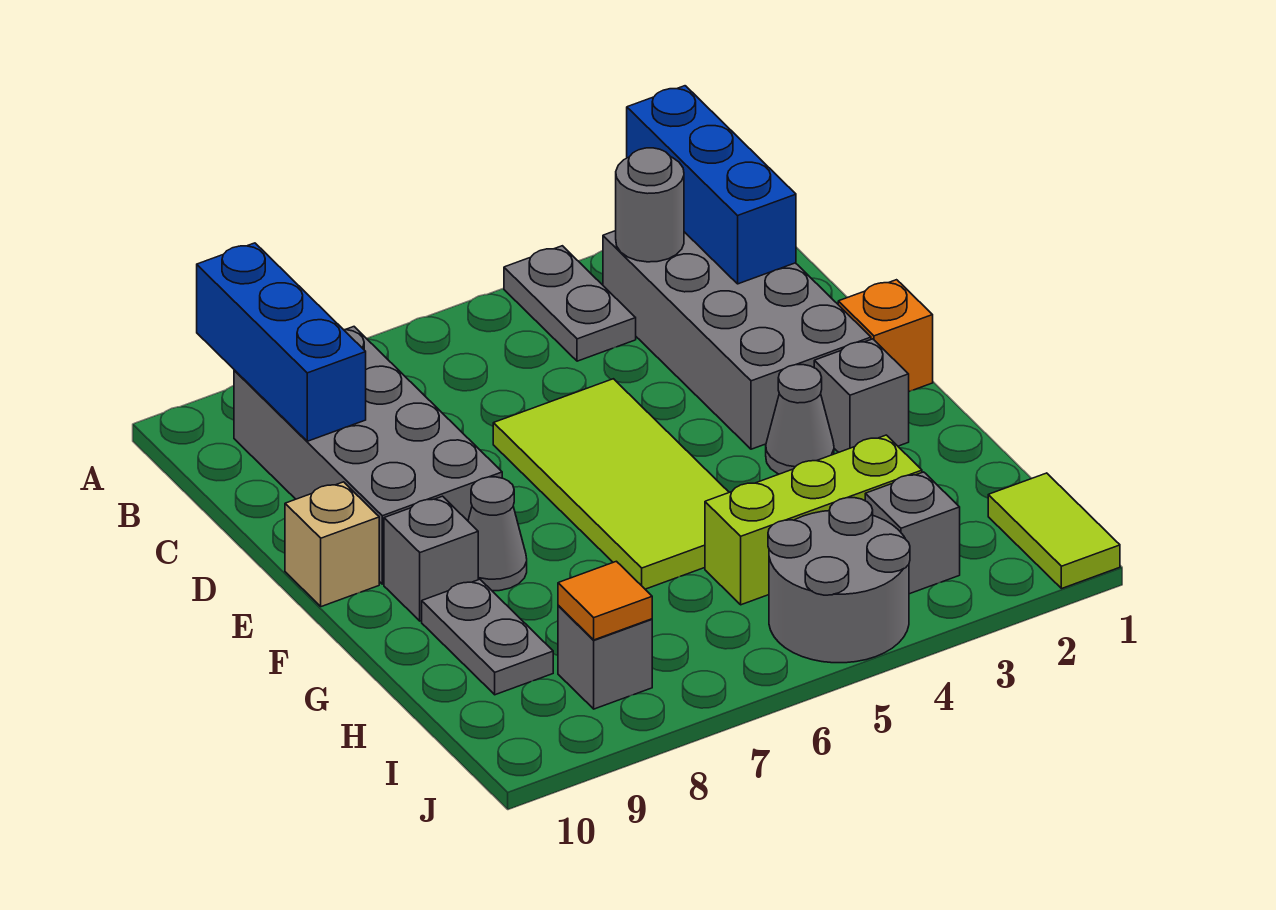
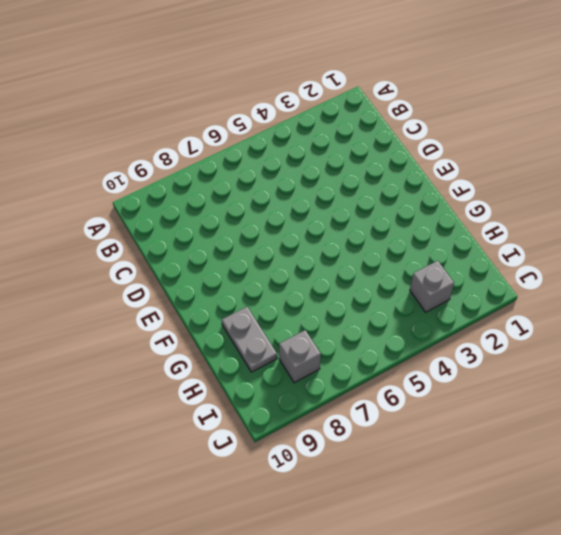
none -> grey 1x2 plate [504,246,636,361]
none -> grey 2x4 brick [603,231,871,449]
none -> grey 2x4 brick [234,327,502,584]

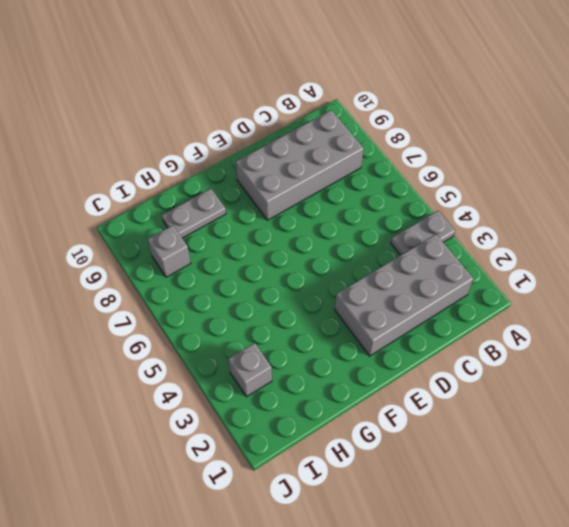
none -> lime 2x4 tile [493,379,729,589]
none -> orange 1x1 brick [838,280,933,391]
none -> tan 1x1 brick [285,482,379,607]

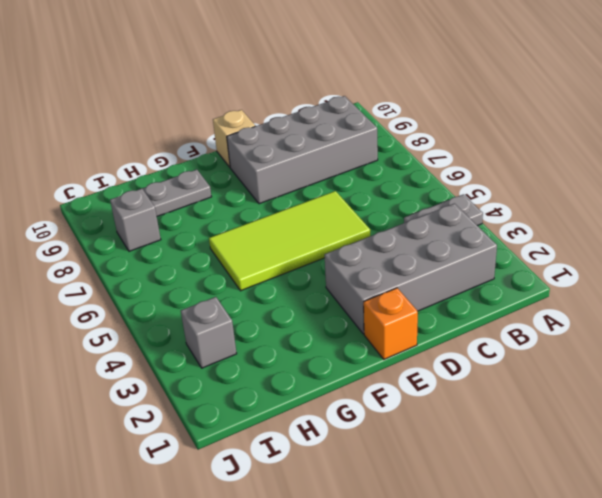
none -> grey 1x1 brick [814,339,909,452]
none -> grey 1x1 cone [766,365,834,474]
none -> grey 1x1 cone [468,477,527,591]

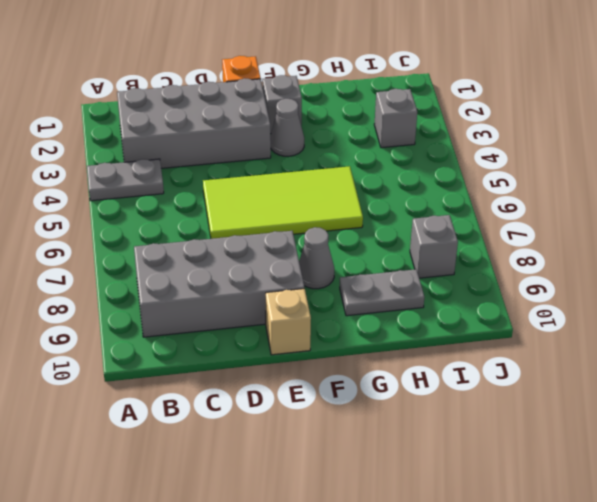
none -> grey 1x1 brick [384,496,478,621]
none -> lime 1x3 brick [705,435,922,605]
none -> lime 1x2 tile [988,473,1120,589]

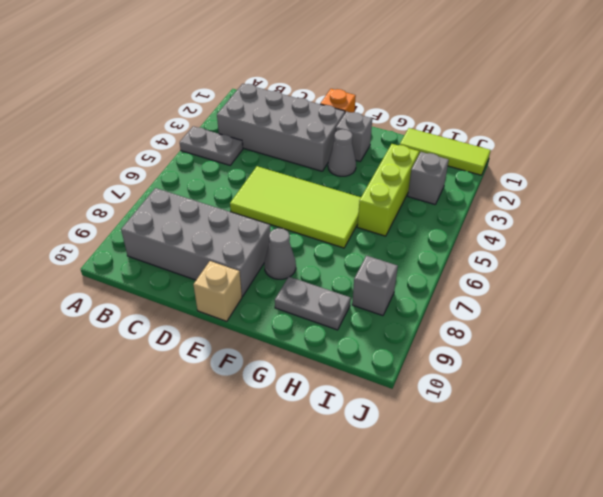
lime 1x3 tile [400,128,491,175] -> lime 1x2 tile [988,473,1120,589]
none -> grey 1x1 brick [384,496,478,621]
none -> grey 2x2 round brick [768,498,910,663]
none -> blue 1x3 brick [627,86,796,284]

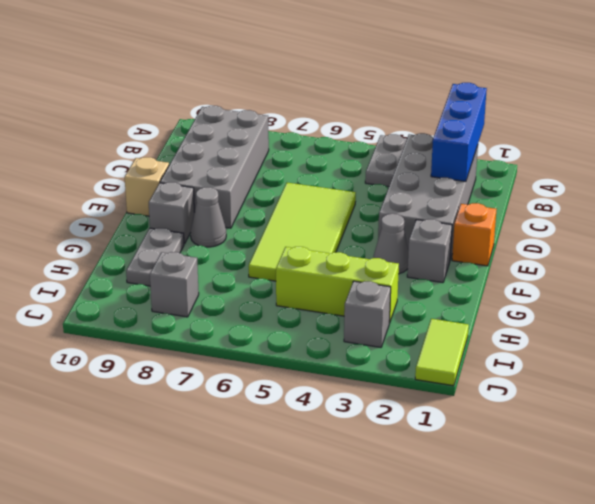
none -> grey 2x2 round brick [768,498,910,663]
none -> blue 1x3 brick [197,243,366,441]
none -> grey 1x1 round brick [616,148,684,262]

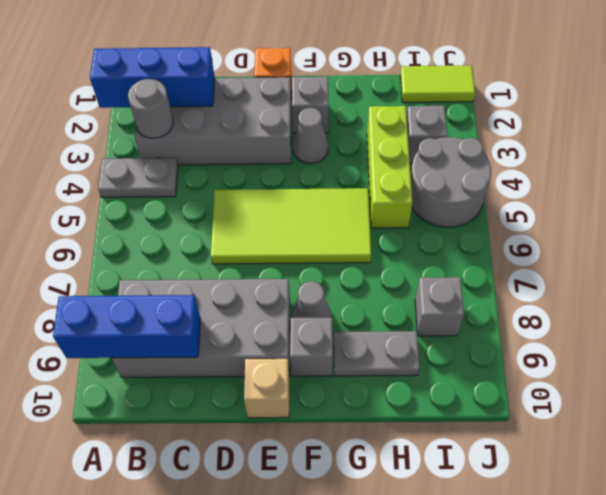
none -> orange 1x1 tile [558,561,652,640]

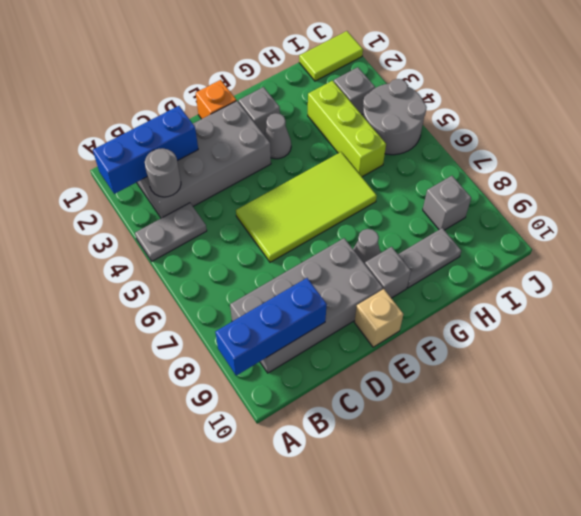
none -> orange 1x1 tile [558,561,652,640]

